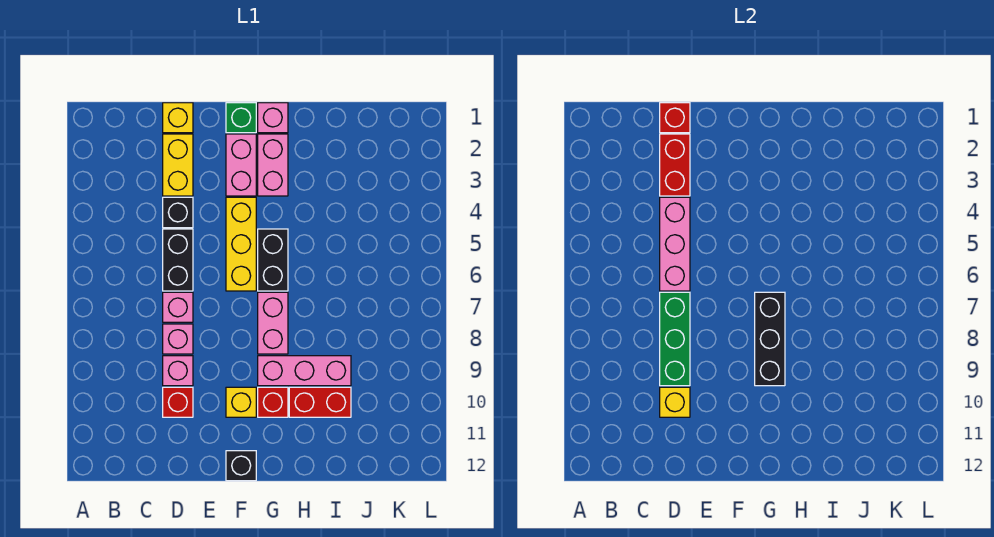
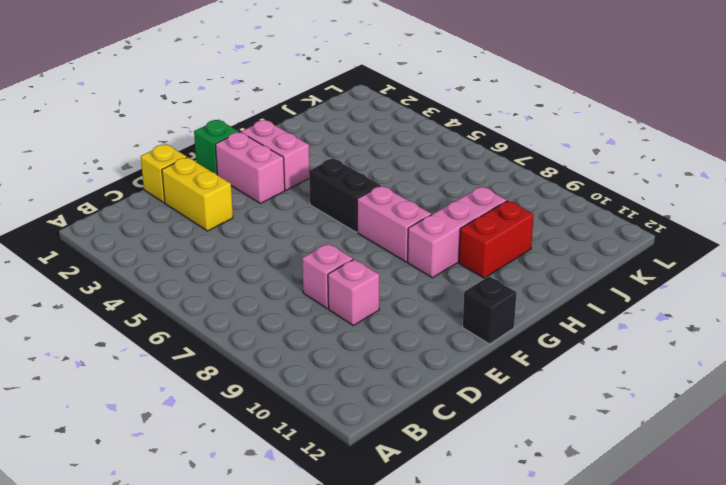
none -> black 1x1 brick [163,197,193,228]
none -> black 1x2 brick [163,229,193,291]
none -> pink 1x1 brick [163,292,193,322]

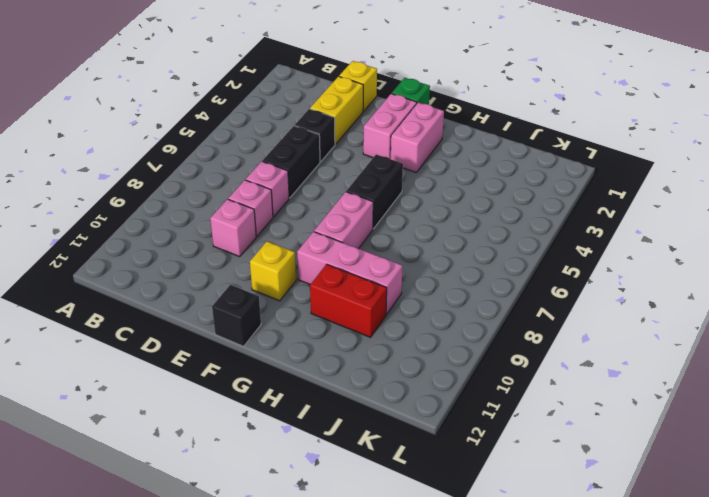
none -> red 1x1 brick [163,387,193,417]
none -> yellow 1x3 brick [226,197,256,291]
none -> pink 1x1 brick [258,103,288,133]

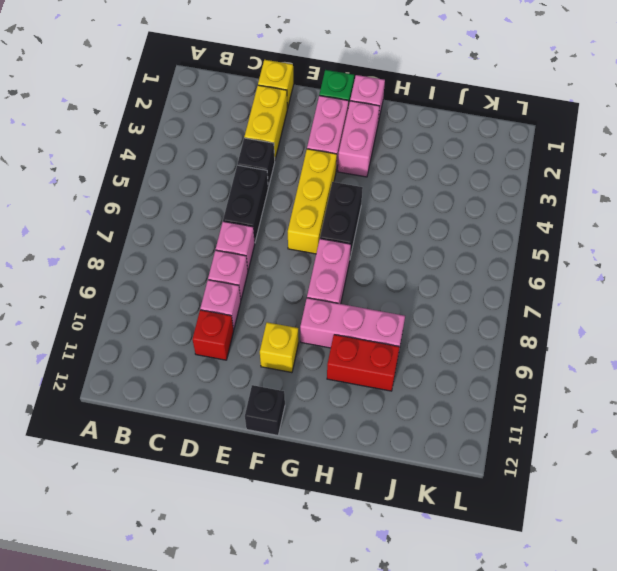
none -> red 1x1 brick [258,387,288,417]
none -> red 1x1 brick [660,103,690,133]
none -> red 1x2 brick [660,134,690,196]

